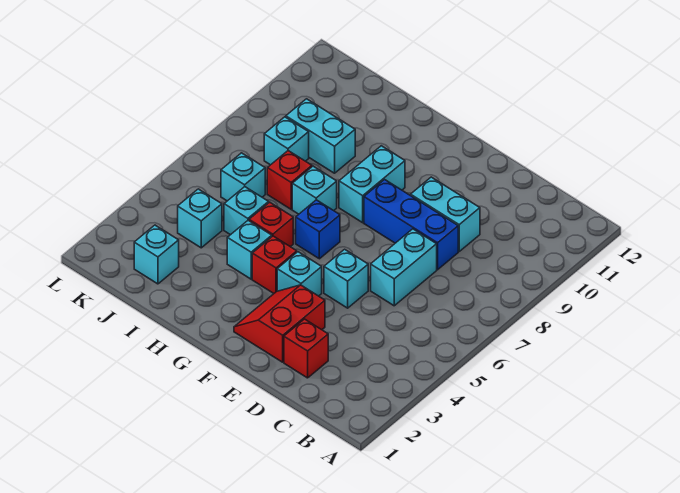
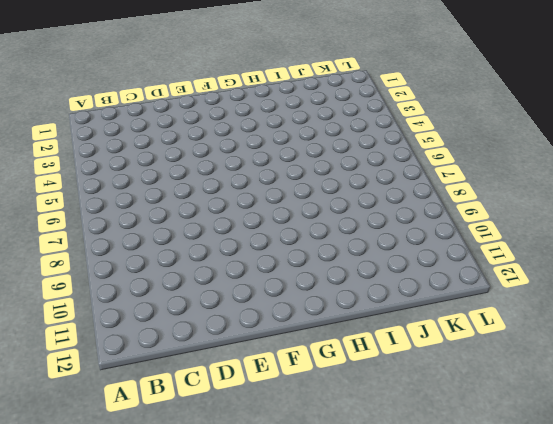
none -> red 1x1 brick [284,319,328,378]
none -> cyan 1x2 brick [371,229,437,306]
none -> blue 1x3 brick [364,180,458,270]

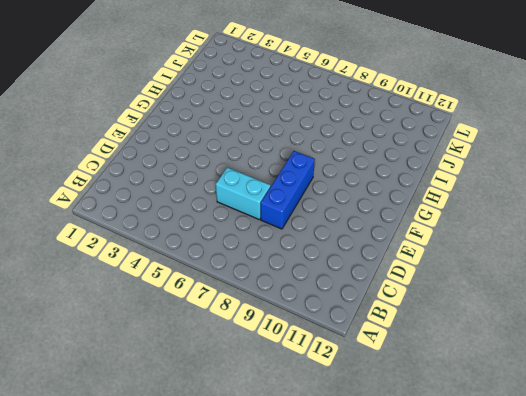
none -> red 1x1 brick [284,319,328,378]
none -> cyan 1x2 brick [411,177,480,251]
none -> red 2x2 slope [234,285,325,362]

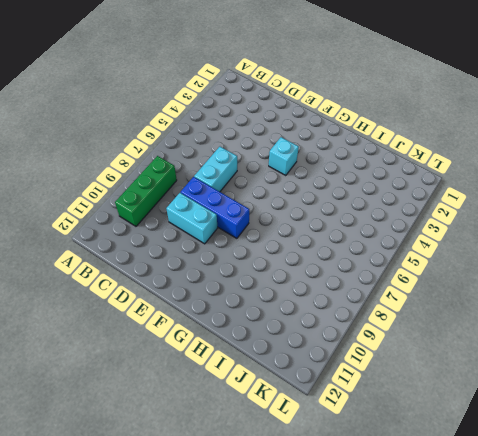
green 1x3 brick [115,156,177,226] -> none
none -> red 1x1 brick [284,319,328,378]
none -> red 2x2 slope [234,285,325,362]
none -> cyan 1x1 brick [324,249,368,308]

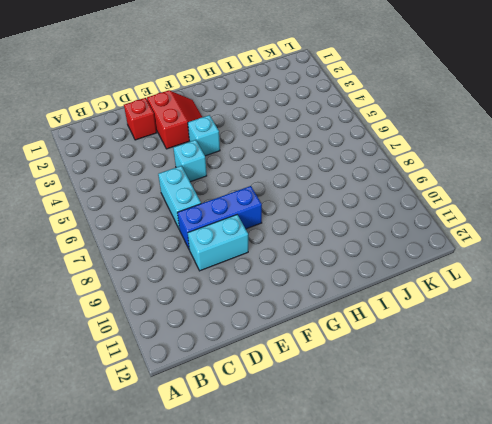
none -> red 1x1 brick [252,236,297,293]
none -> blue 1x1 brick [296,200,340,259]
none -> cyan 1x2 brick [339,146,405,223]

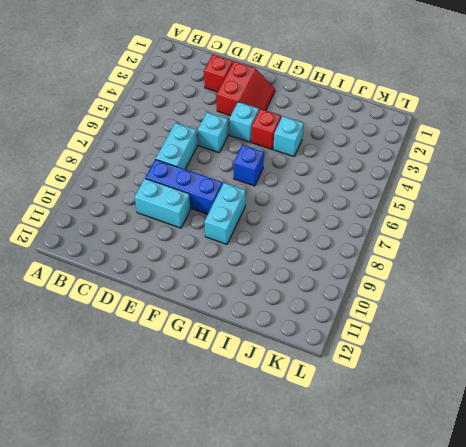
none -> red 1x1 brick [249,202,293,247]
none -> cyan 1x1 brick [292,166,337,214]
none -> cyan 1x1 brick [224,187,269,235]

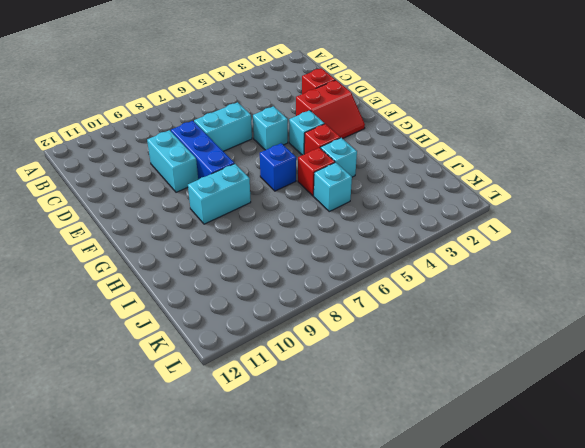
none -> cyan 1x1 brick [292,166,337,214]
none -> red 1x1 brick [267,151,312,209]
none -> cyan 1x2 brick [286,99,355,173]

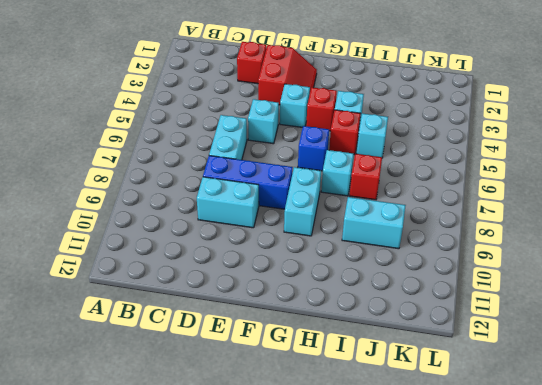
none -> cyan 1x1 brick [134,225,179,284]
none -> cyan 1x1 brick [178,189,222,248]
none -> cyan 1x1 brick [221,153,265,201]

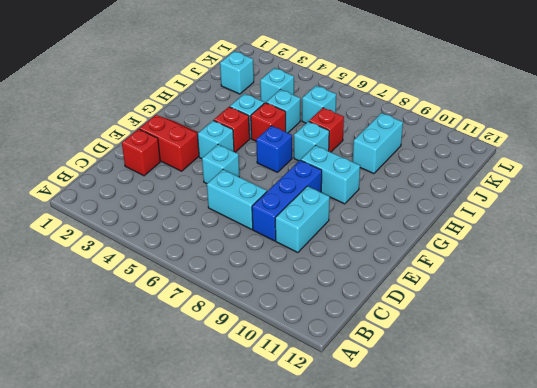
none -> cyan 1x1 brick [264,117,309,165]

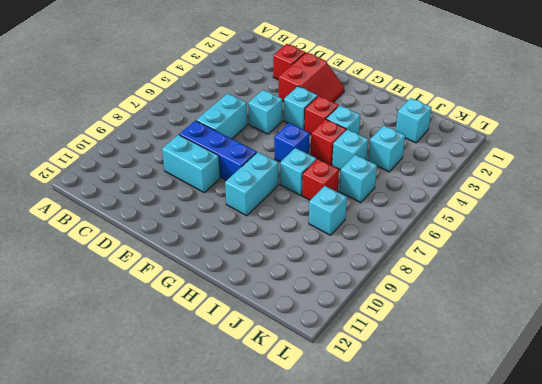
none -> cyan 1x2 brick [286,99,355,173]

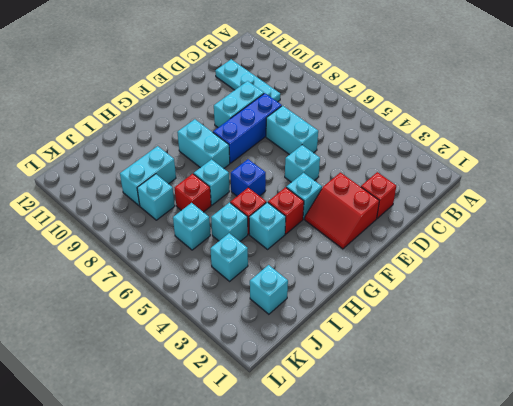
cyan 1x3 plate [215,59,280,102] -> none

